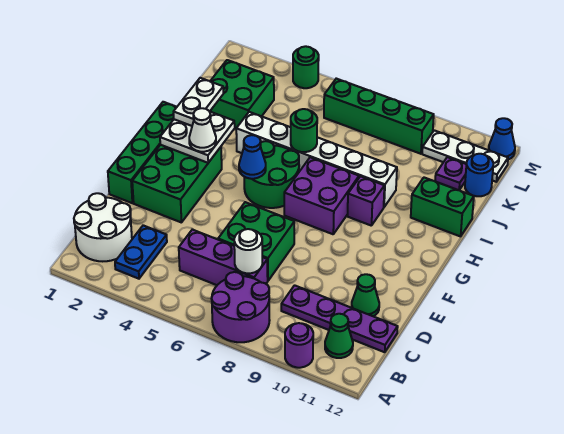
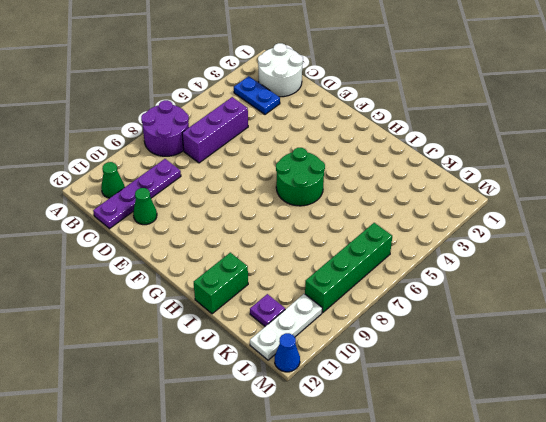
none -> purple 1x1 round brick [285,323,313,368]
none -> green 2x2 brick [218,202,294,281]
none -> green 1x4 brick [108,102,177,203]

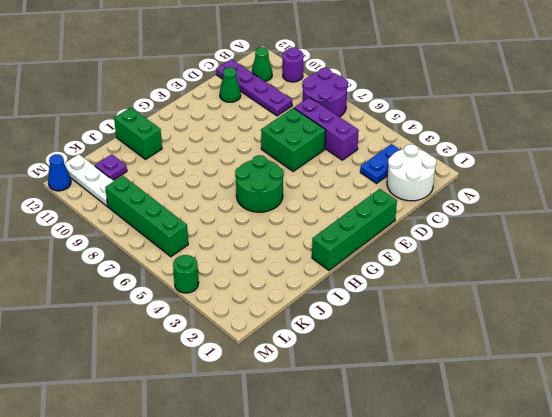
none -> green 2x3 brick [132,145,222,223]
none -> purple 2x2 brick [284,157,359,234]
none -> purple 1x1 brick [348,176,384,226]

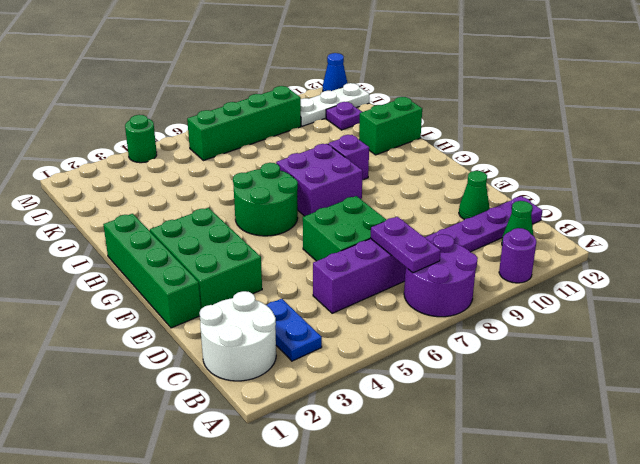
purple 1x2 plate [371,217,441,273] -> white 1x1 round brick [234,229,262,273]
none -> white 1x6 brick [236,112,397,207]
none -> green 2x2 brick [210,60,274,129]
none -> blue 1x1 round brick [465,154,493,196]

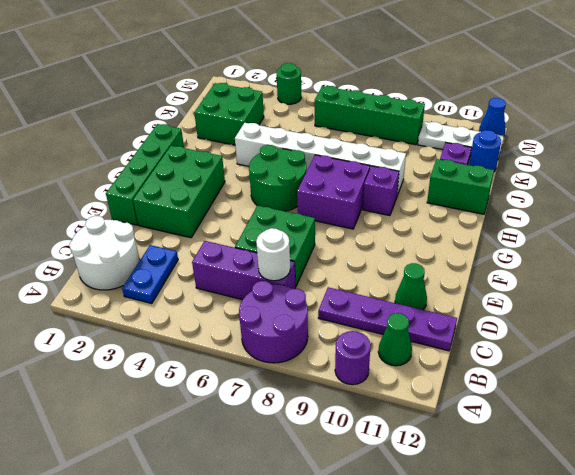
none -> white 2x2 plate [160,112,235,163]
none -> blue 1x1 cone [239,135,266,179]
none -> green 1x1 round brick [291,109,317,152]

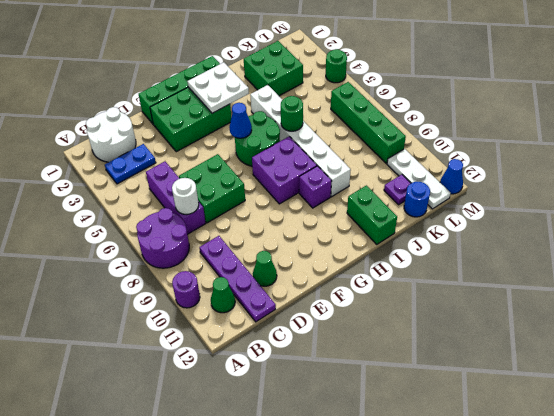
none -> white 1x1 cone [189,108,216,152]
none -> white 1x2 plate [174,78,223,126]

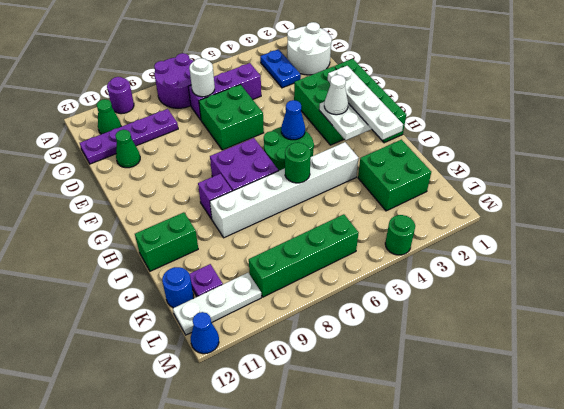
white 1x4 plate [328,66,403,140] -> white 1x2 plate [174,78,223,126]

